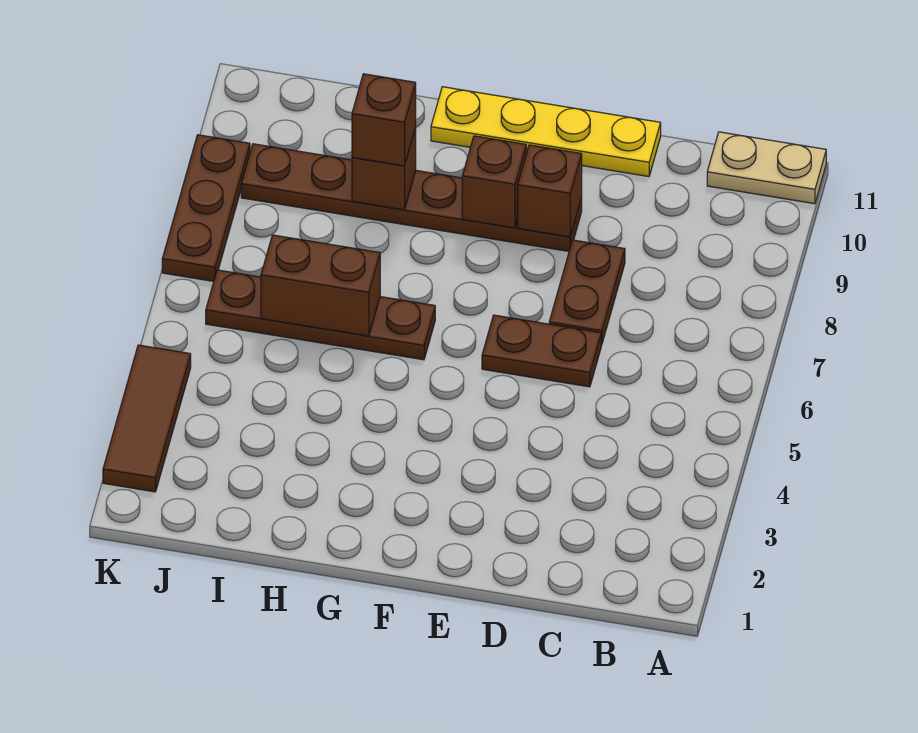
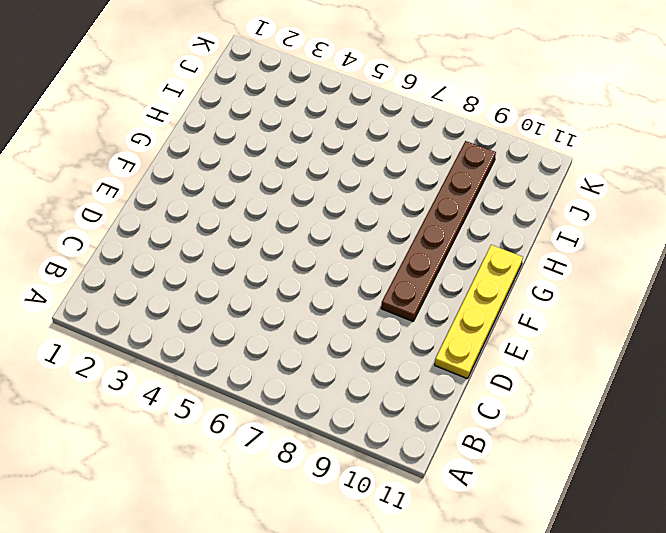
none -> tan 1x2 plate [707,132,826,204]
none -> brown 1x2 plate [482,315,601,387]
none -> brown 1x2 plate [549,240,625,345]

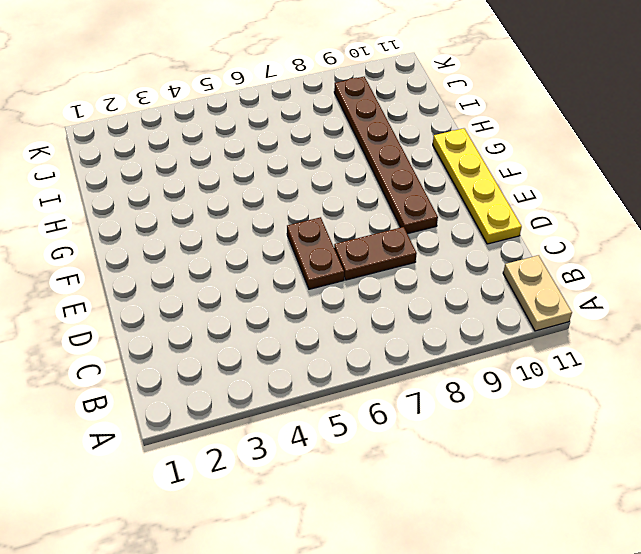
none -> brown 1x4 plate [206,270,435,360]
none -> brown 1x3 tile [103,345,191,492]
none -> brown 1x3 plate [162,135,250,281]

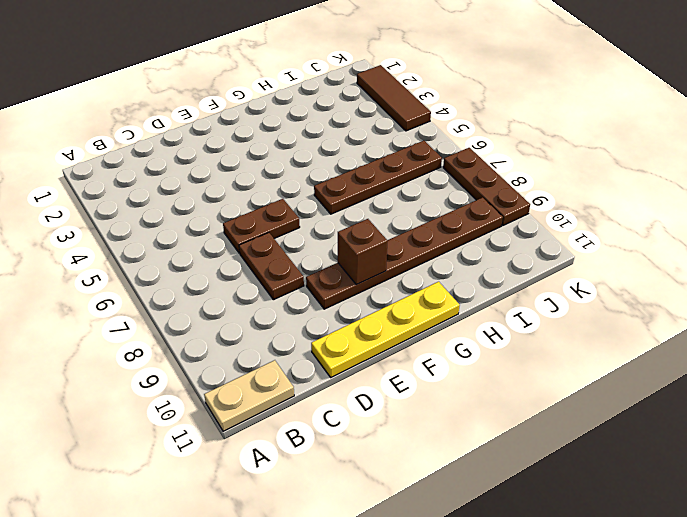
none -> brown 1x1 brick [518,145,582,237]
none -> brown 1x2 brick [261,235,380,336]
none -> brown 1x1 brick [352,128,416,210]

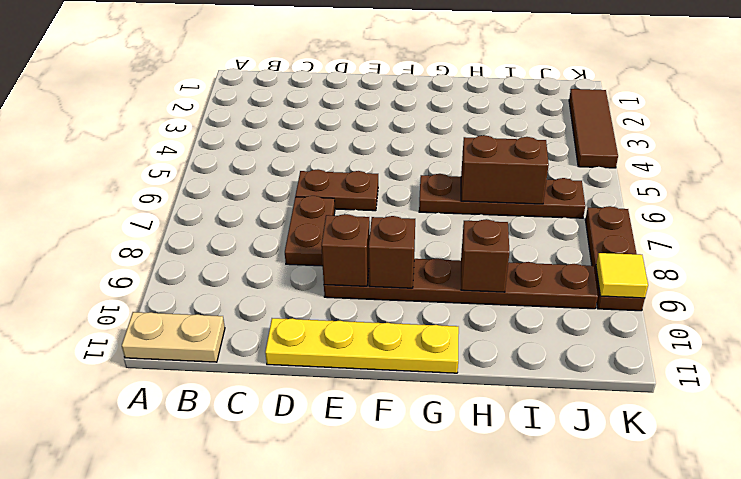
yellow 1x1 tile [596,253,648,298] -> none
none -> brown 1x1 brick [352,74,416,166]

